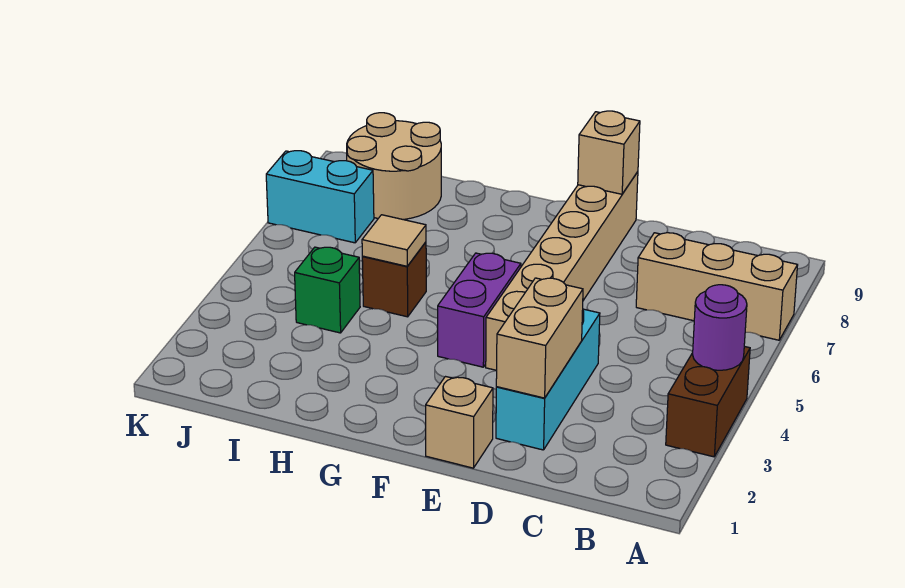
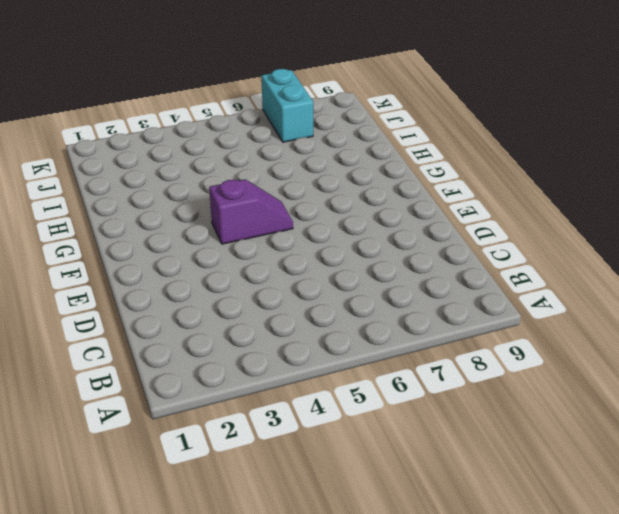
purple 1x2 slope [209,179,293,244] -> purple 1x2 brick [438,253,521,367]
none -> brown 1x2 brick [666,346,750,457]
none -> tan 1x3 brick [636,233,798,340]
none -> cyan 1x3 brick [496,309,600,450]

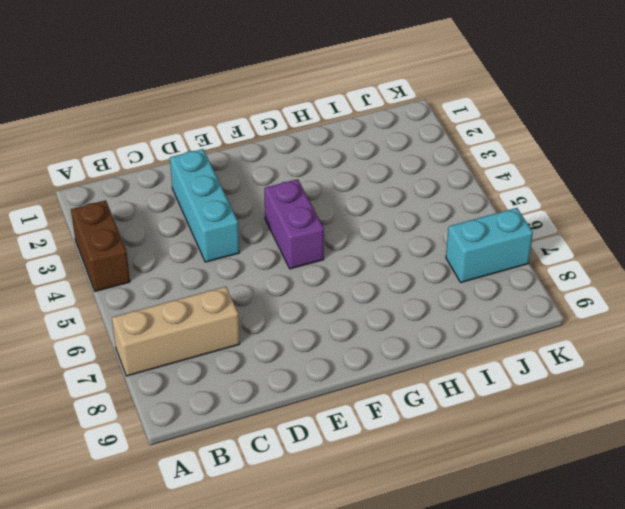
none -> tan 1x1 brick [426,377,493,468]
none -> tan 1x6 brick [486,172,638,370]
none -> brown 1x1 brick [362,242,426,317]

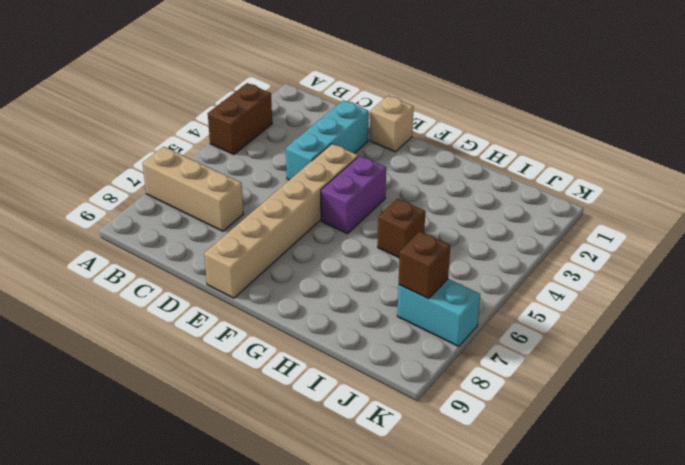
brown 1x1 brick [399,231,450,299] -> none
none -> green 1x1 brick [295,247,360,333]
none -> tan 2x2 round brick [347,113,441,219]
none -> purple 1x1 round brick [693,285,747,370]

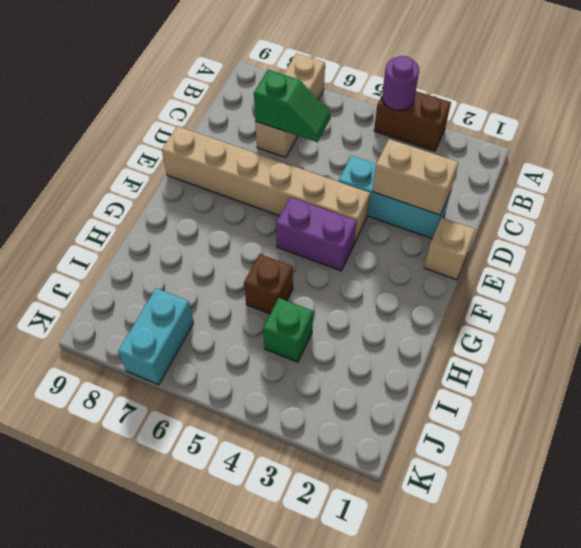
green 1x2 slope [254,70,331,142] -> none
none -> tan 2x2 round brick [347,113,441,219]
none -> tan 1x1 brick [578,111,640,194]
none -> tan 1x1 tile [362,215,426,266]

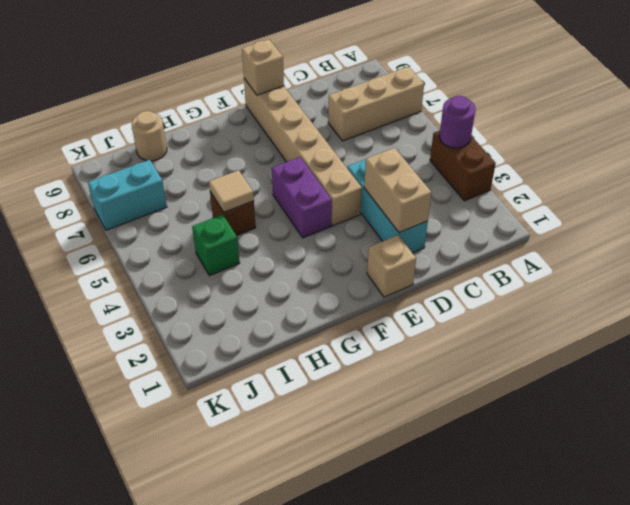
tan 1x1 round brick [132,111,167,161] -> tan 2x2 round brick [347,113,441,219]

